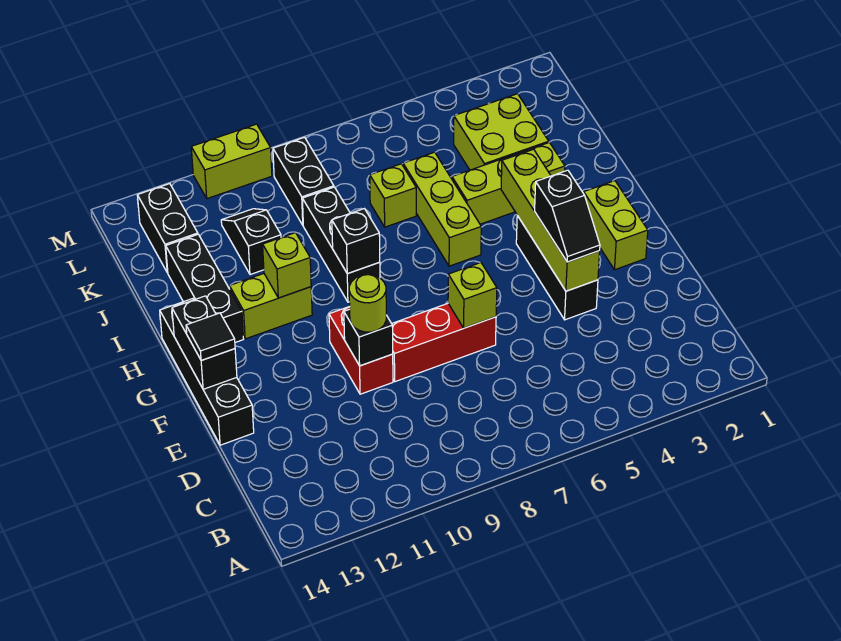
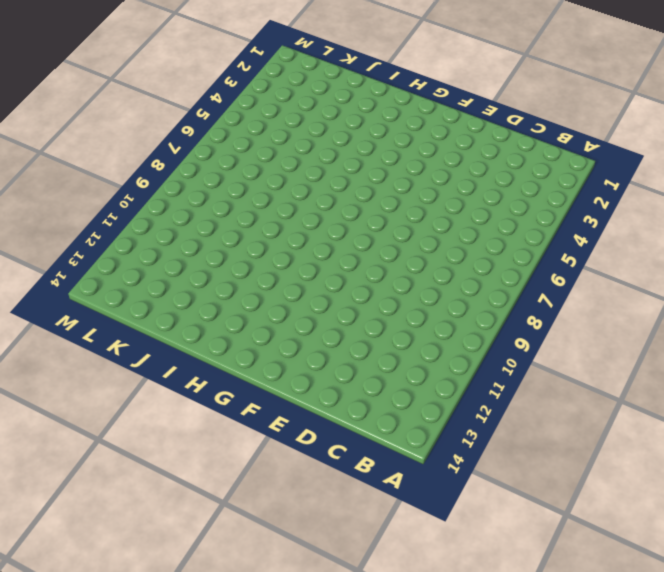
none -> black 1x3 brick [516,216,598,320]
none -> red 1x3 brick [392,304,496,382]
none -> red 1x2 brick [329,306,393,394]

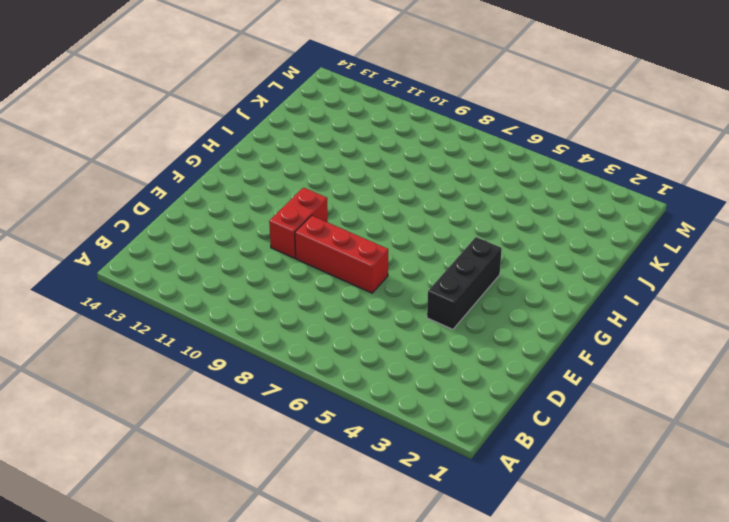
none -> black 1x4 brick [160,299,254,445]
none -> lime 1x2 brick [584,181,648,270]
none -> lime 1x3 brick [403,152,481,266]

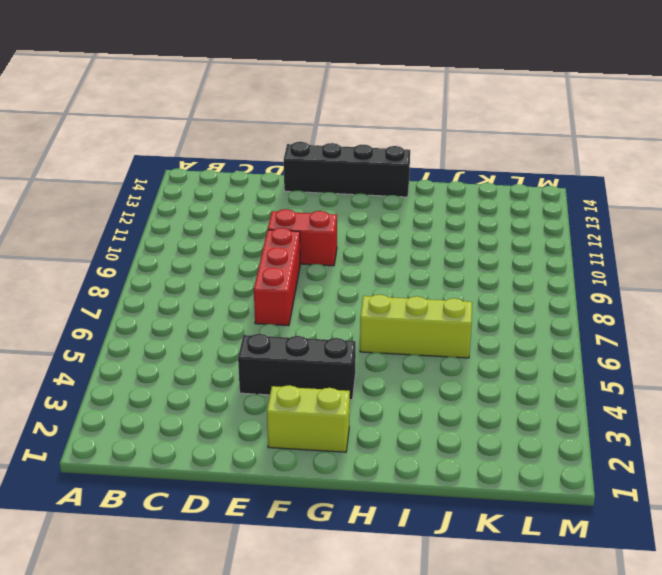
none -> black 1x3 brick [302,187,380,302]
none -> lime 1x2 brick [229,274,312,339]
none -> black 1x3 brick [166,234,243,342]

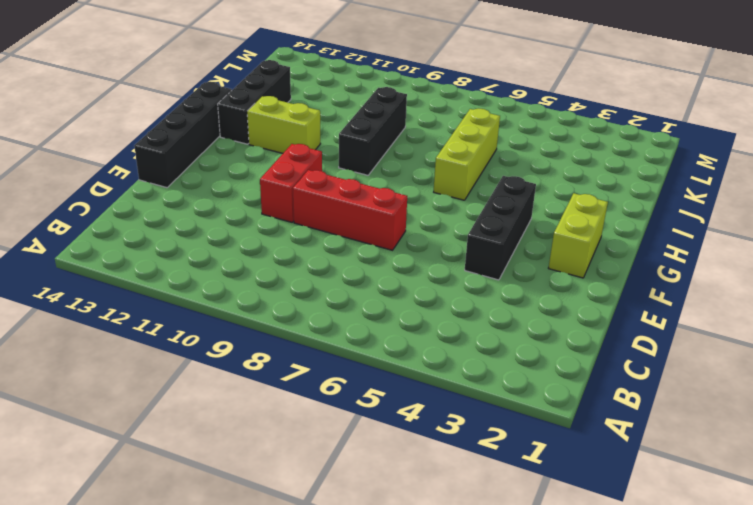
none -> lime 1x3 brick [452,143,565,224]
none -> lime 2x2 brick [454,94,549,170]
none -> lime 1x1 brick [370,164,416,227]

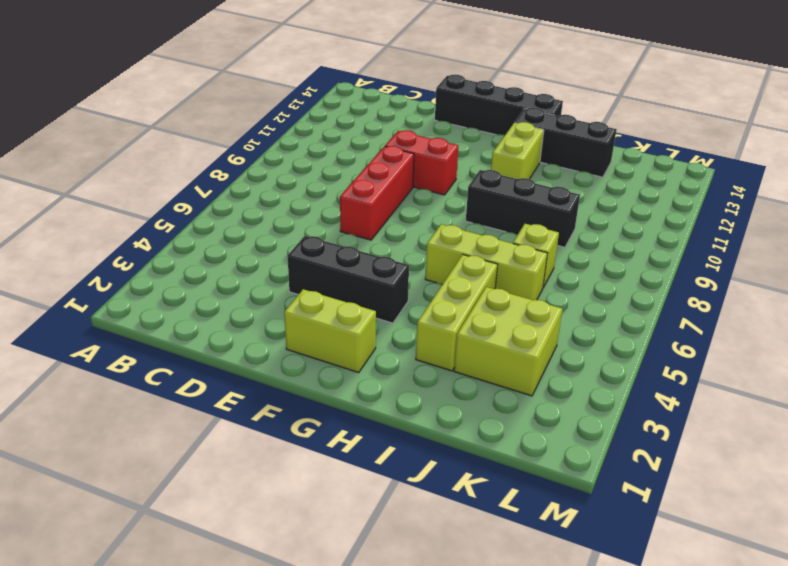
none -> black 1x2 slope [221,209,281,275]
none -> black 1x2 brick [273,137,334,225]
none -> black 1x2 brick [137,184,198,273]

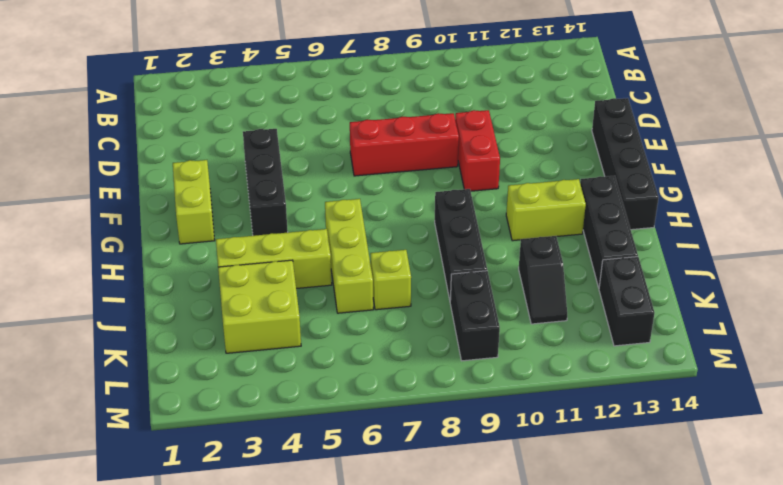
none -> lime 1x2 brick [191,124,272,199]
none -> lime 1x4 brick [501,149,600,291]
none -> lime 1x1 brick [448,263,497,328]

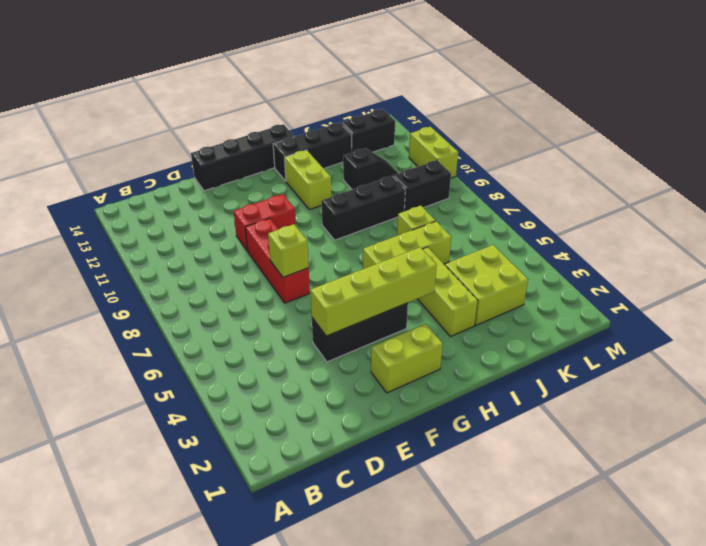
none -> black 1x1 brick [344,309,393,366]
none -> black 1x2 brick [172,296,237,389]
none -> black 1x1 brick [332,209,380,274]

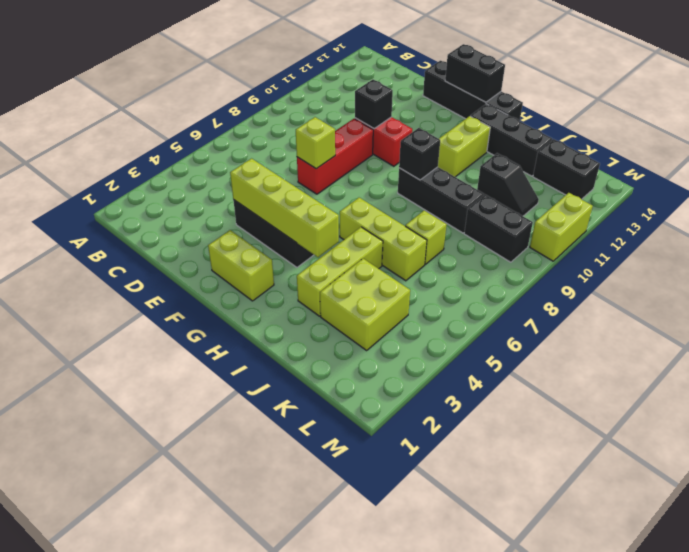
none -> lime 1x1 brick [263,233,311,298]
none -> black 1x2 slope [535,170,600,262]
none -> lime 1x1 round brick [349,275,386,332]

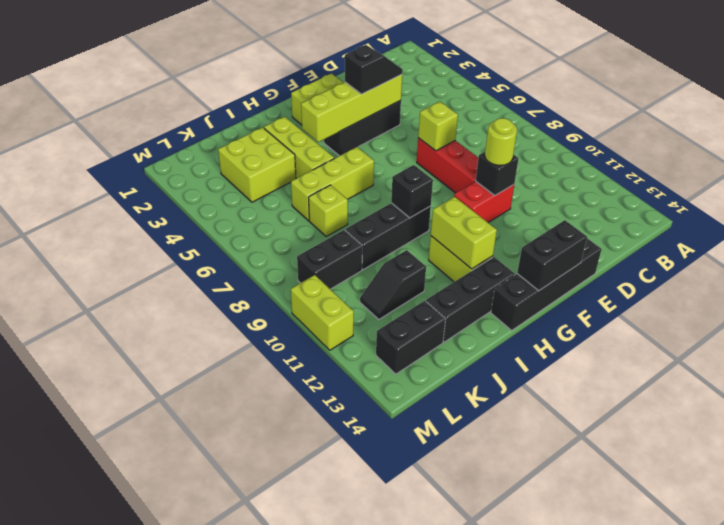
lime 1x2 brick [431,197,497,269] -> lime 1x1 brick [263,233,311,298]
none -> black 1x1 tile [186,313,235,361]

